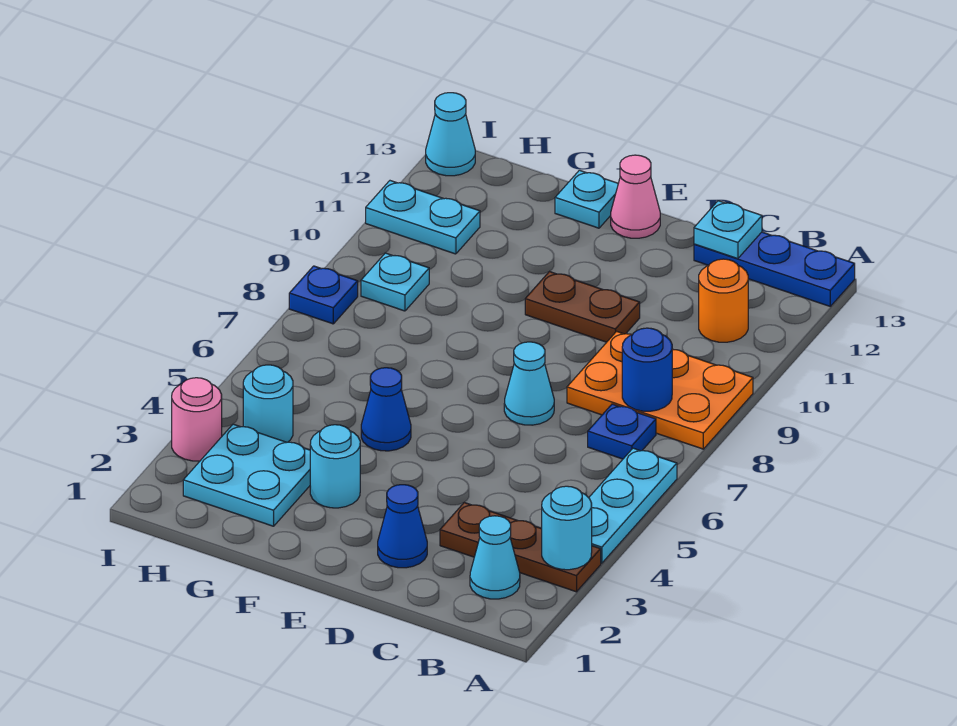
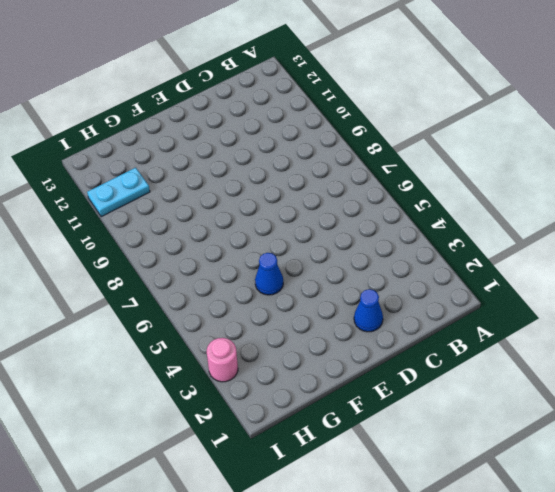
none -> brown 1x3 plate [440,503,601,592]
none -> cyan 1x3 plate [589,448,677,563]
none -> orange 2x3 plate [567,331,753,449]

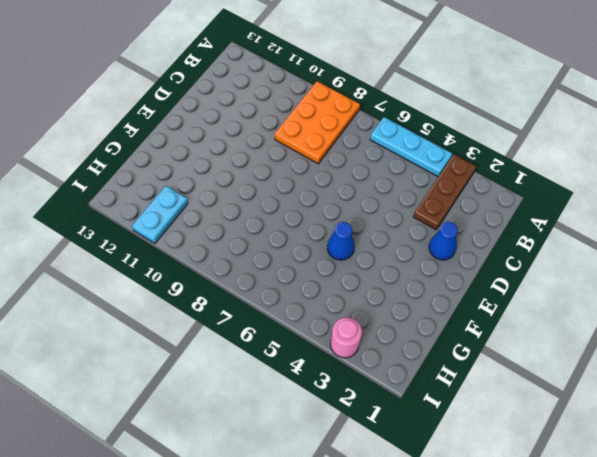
none -> blue 1x3 plate [694,232,855,306]
none -> cyan 1x1 cone [470,516,520,599]
none -> blue 1x1 plate [588,404,656,459]

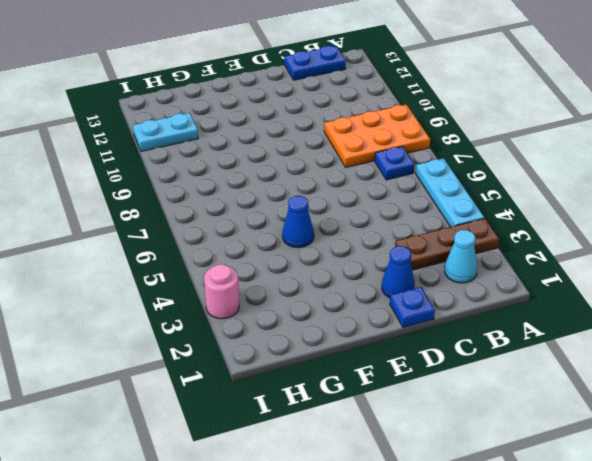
blue 1x2 plate [285,46,346,80] -> blue 1x3 plate [694,232,855,306]
blue 1x1 plate [390,287,435,327] -> blue 1x1 plate moved to [289,266,358,324]
none -> orange 1x1 round brick [699,259,748,342]
none -> cyan 1x1 cone [504,342,554,425]
none -> brown 1x2 plate [525,271,640,342]

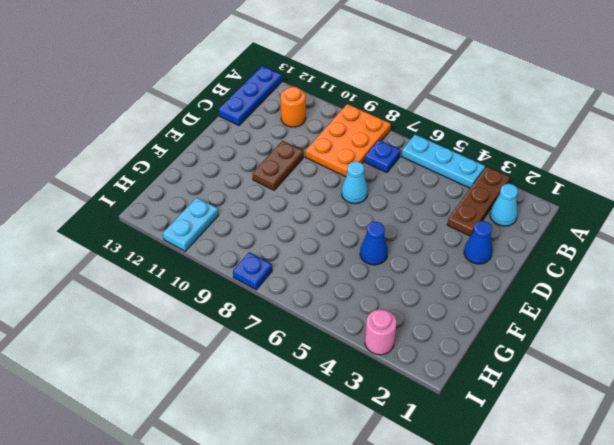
none -> pink 1x1 cone [611,155,660,238]
none -> cyan 1x1 round brick [310,425,360,508]
none -> cyan 1x1 plate [555,170,618,228]

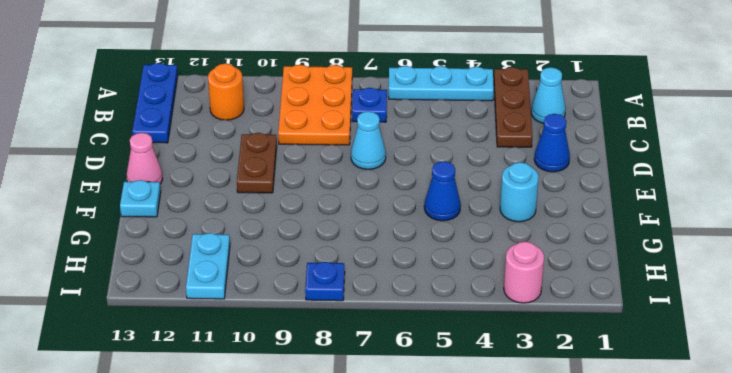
none -> cyan 2x2 plate [183,424,310,526]
none -> cyan 1x1 round brick [243,365,293,442]
none -> cyan 1x1 plate [361,253,429,311]

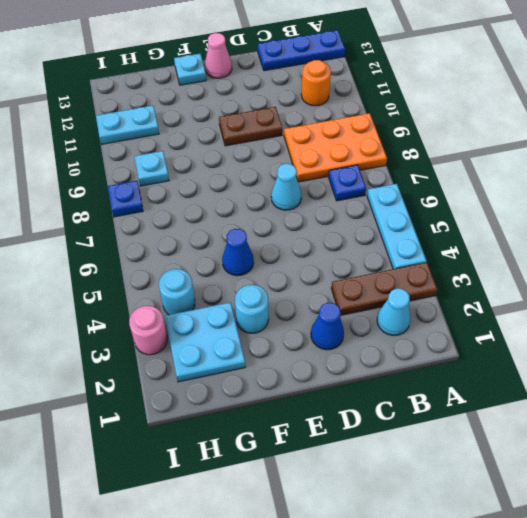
none -> cyan 1x1 cone [426,93,475,176]
none -> cyan 1x1 round brick [542,486,592,570]
none -> blue 1x1 round brick [622,328,672,411]

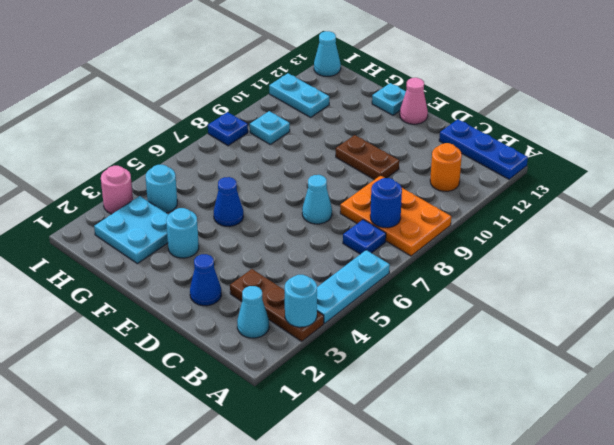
none -> cyan 1x1 plate [694,201,762,259]

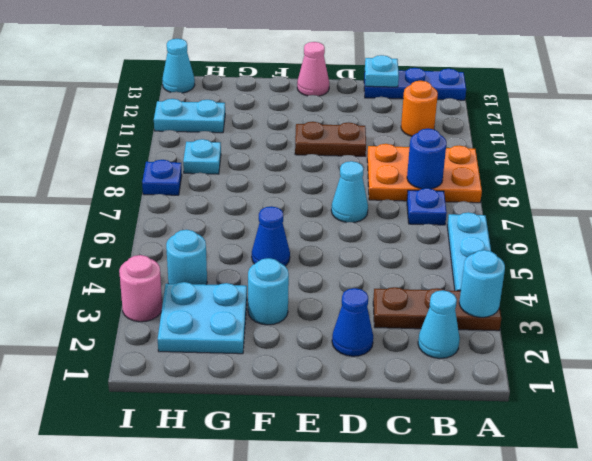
none -> cyan 1x1 plate [555,170,618,228]

